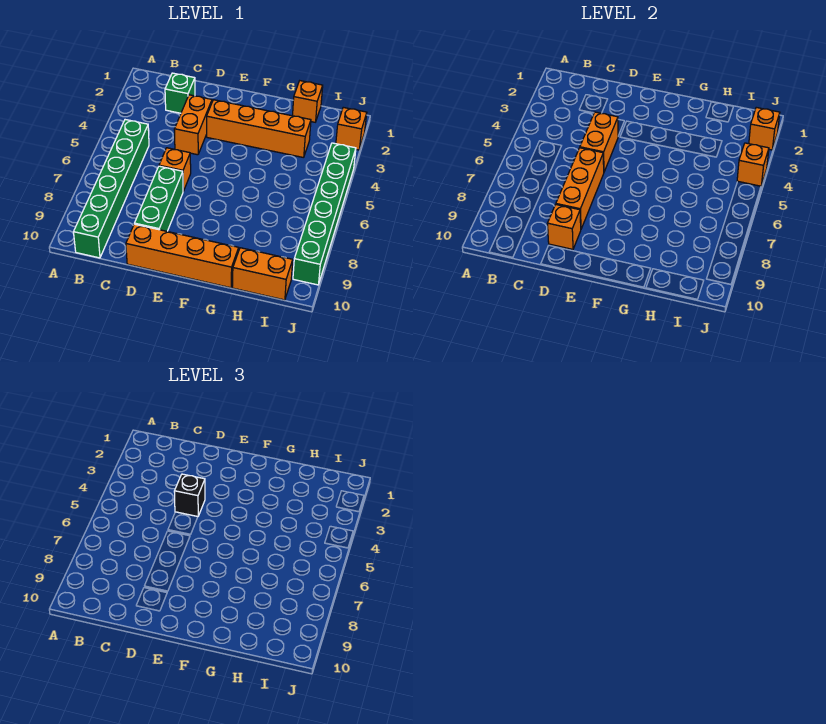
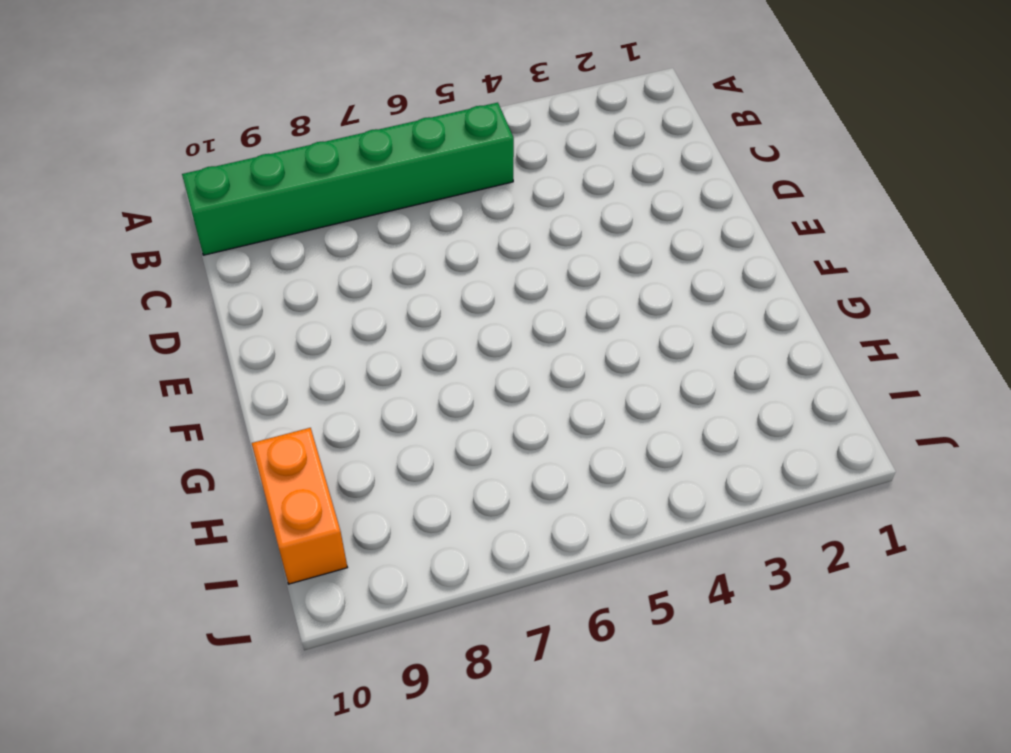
none -> green 1x1 brick [165,73,195,113]
none -> orange 1x2 brick [174,95,212,155]
none -> orange 1x1 brick [159,148,191,191]

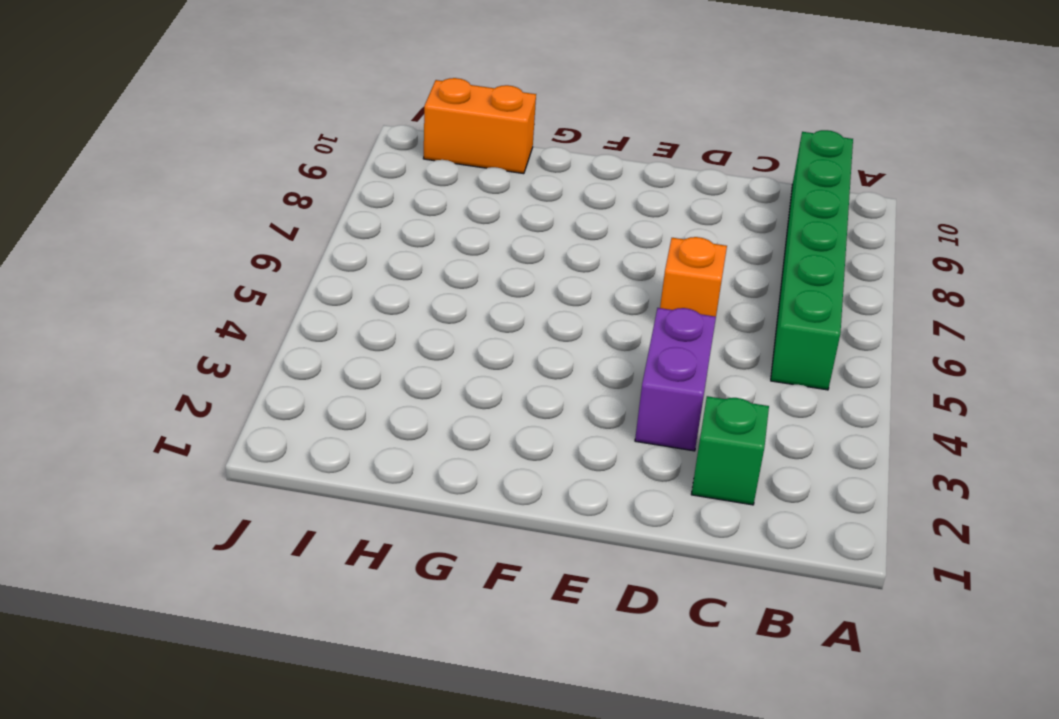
purple 1x2 brick [635,308,716,451] -> orange 1x2 brick [174,95,212,155]
none -> green 1x3 brick [134,166,183,231]
none -> orange 1x4 brick [126,224,239,288]
none -> orange 1x4 brick [207,100,311,158]

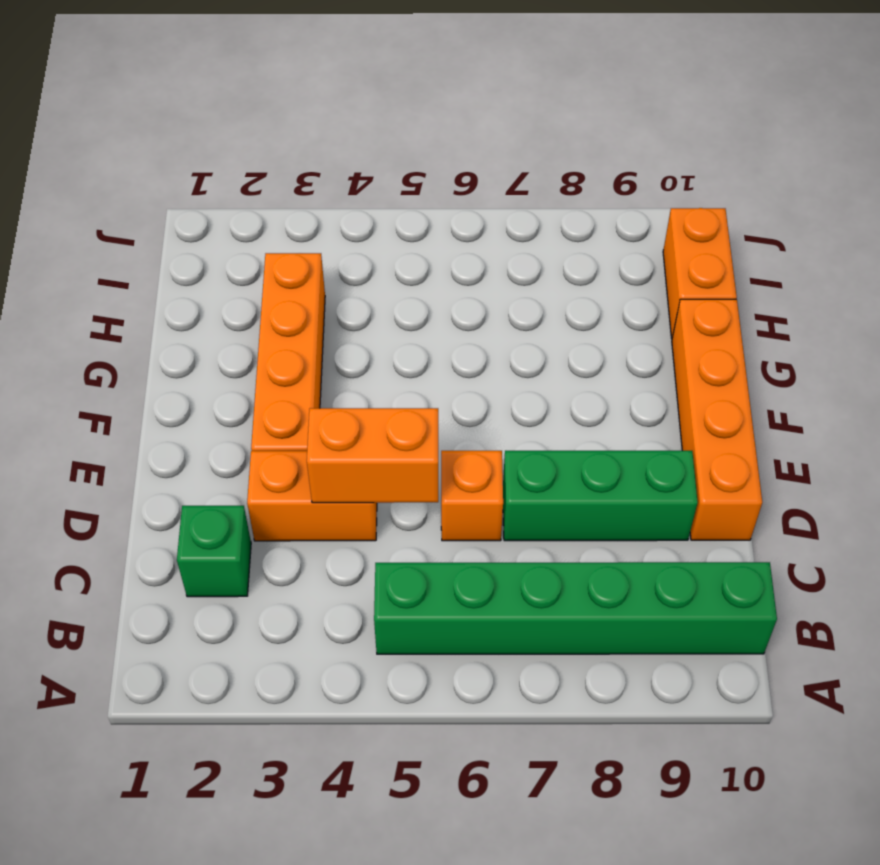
none -> orange 1x1 brick [293,81,323,122]
none -> orange 1x1 brick [336,107,367,150]
none -> green 1x6 brick [293,143,356,285]

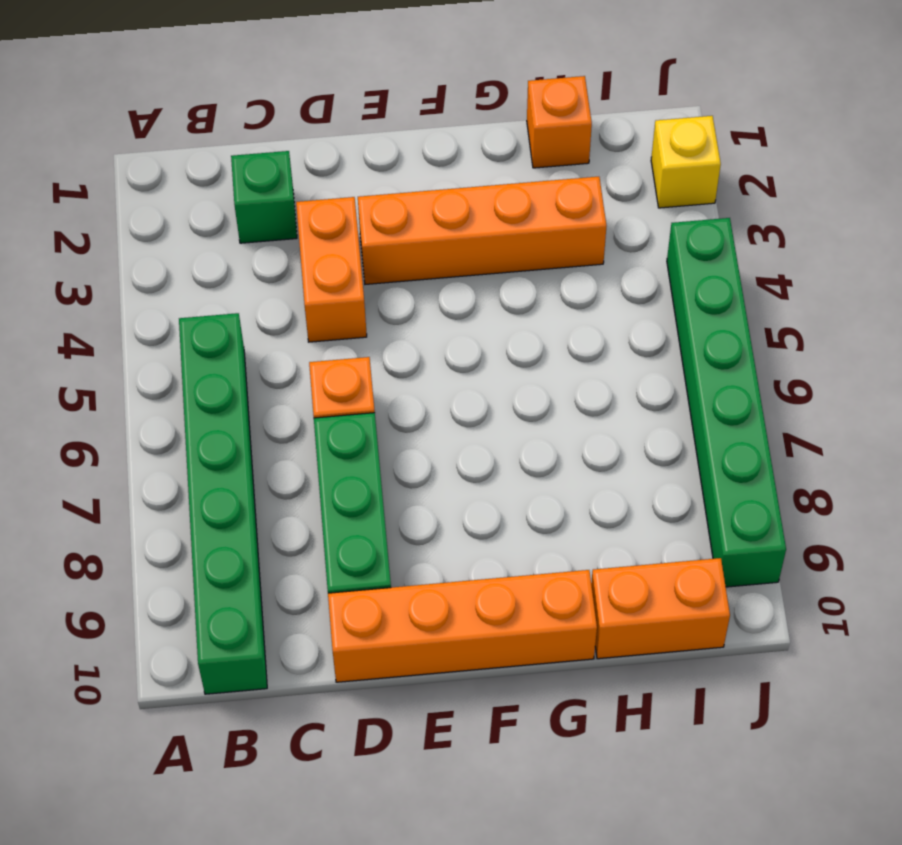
yellow 1x1 brick [651,116,721,208] -> orange 1x1 brick [336,107,367,150]
none -> orange 1x2 brick [580,112,618,172]
none -> orange 1x3 brick [556,148,604,229]
none -> orange 1x1 brick [547,205,581,249]

